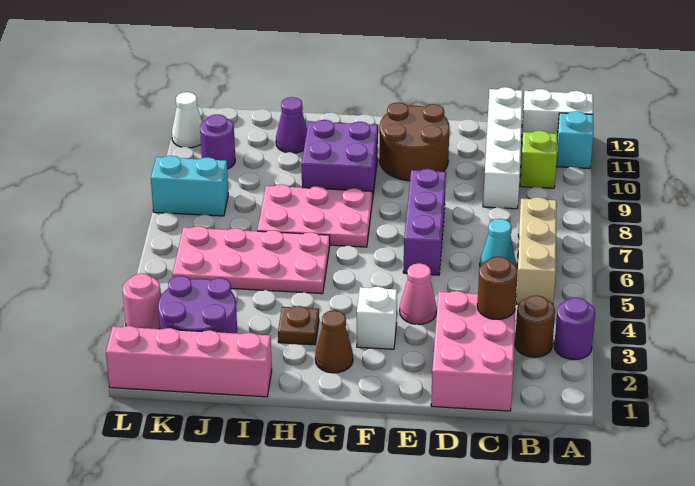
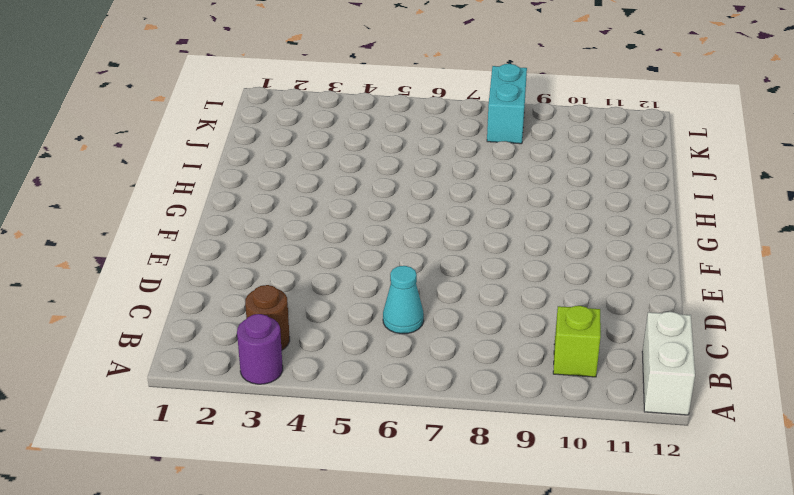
none -> cyan 1x1 brick [556,111,593,168]
none -> tan 1x3 brick [516,197,557,304]
none -> pink 2x3 brick [431,291,515,411]

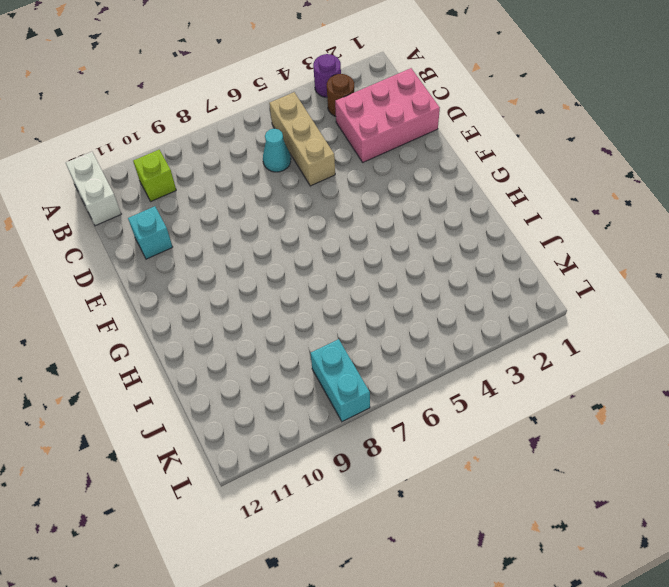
tan 1x3 brick [269,92,335,186] -> tan 1x3 brick turned to [516,197,557,304]
cyan 1x1 brick [128,206,173,259] -> cyan 1x1 brick moved to [556,111,593,168]
none -> white 1x4 brick [483,87,523,209]
none -> pink 1x1 cone [400,263,437,324]
none -> purple 1x3 brick [403,169,446,275]

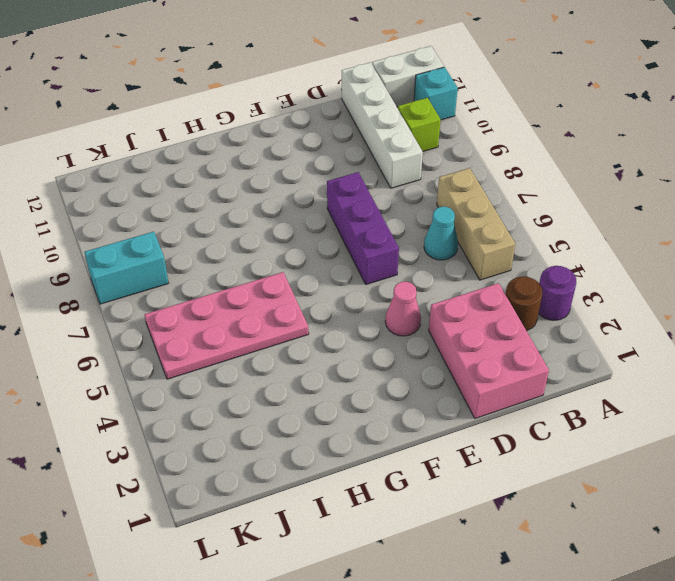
none -> brown 2x2 round brick [379,102,450,181]
none -> white 1x1 brick [357,287,397,349]
none -> brown 1x1 cone [315,310,353,373]

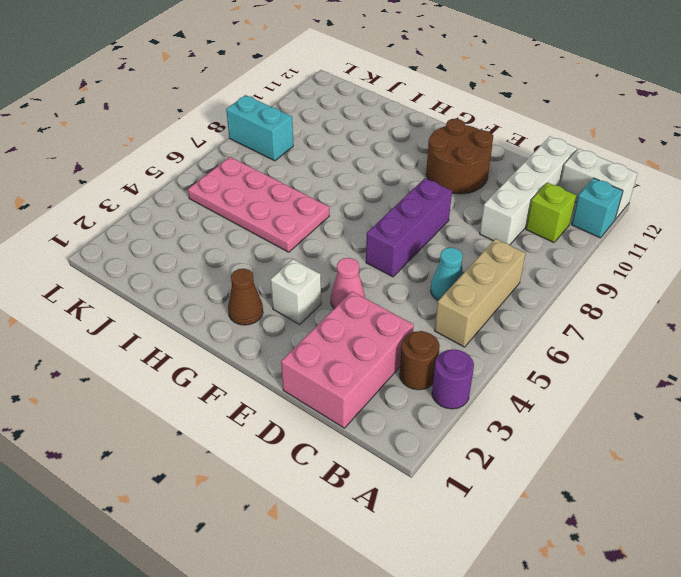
none -> pink 2x3 plate [257,184,372,247]
none -> purple 2x2 brick [302,120,378,201]
none -> brown 1x1 plate [278,306,319,345]

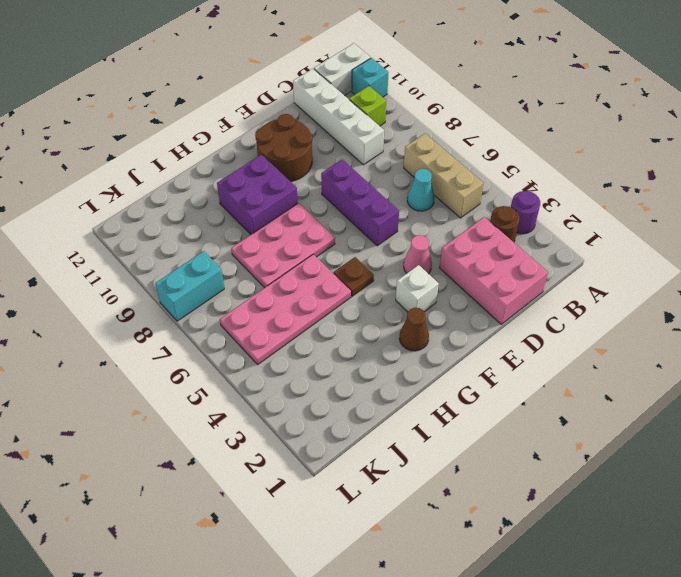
brown 1x1 plate [334,257,374,296] -> brown 1x1 plate moved to [278,306,319,345]
none -> pink 1x4 brick [106,326,272,397]
none -> purple 1x1 cone [276,97,307,153]
none -> purple 2x2 round brick [158,276,237,333]

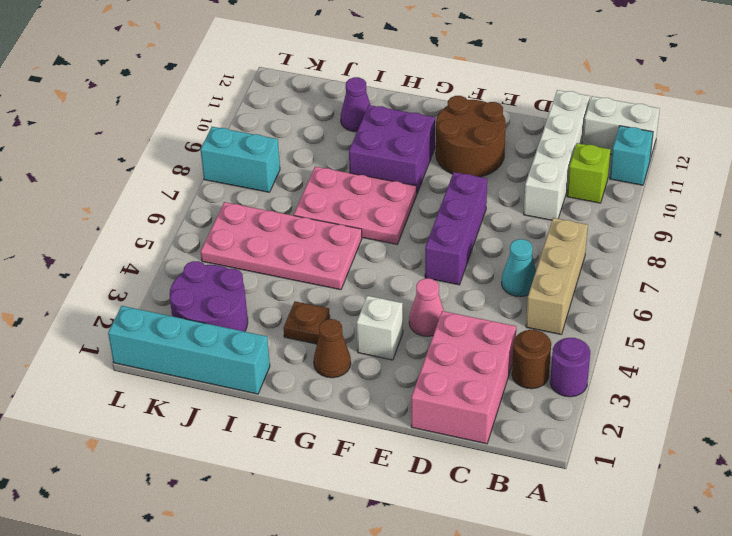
cyan 1x4 brick [108,306,270,394] -> pink 1x4 brick [106,326,272,397]
none -> purple 1x1 round brick [200,114,235,169]
none -> pink 1x1 round brick [123,274,161,329]
none -> white 1x1 cone [172,92,202,148]

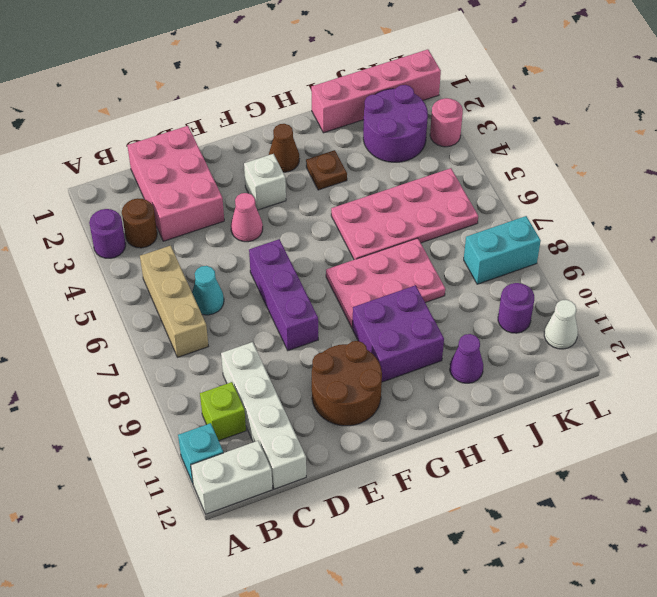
none -> brown 1x1 round brick [477,257,518,319]

